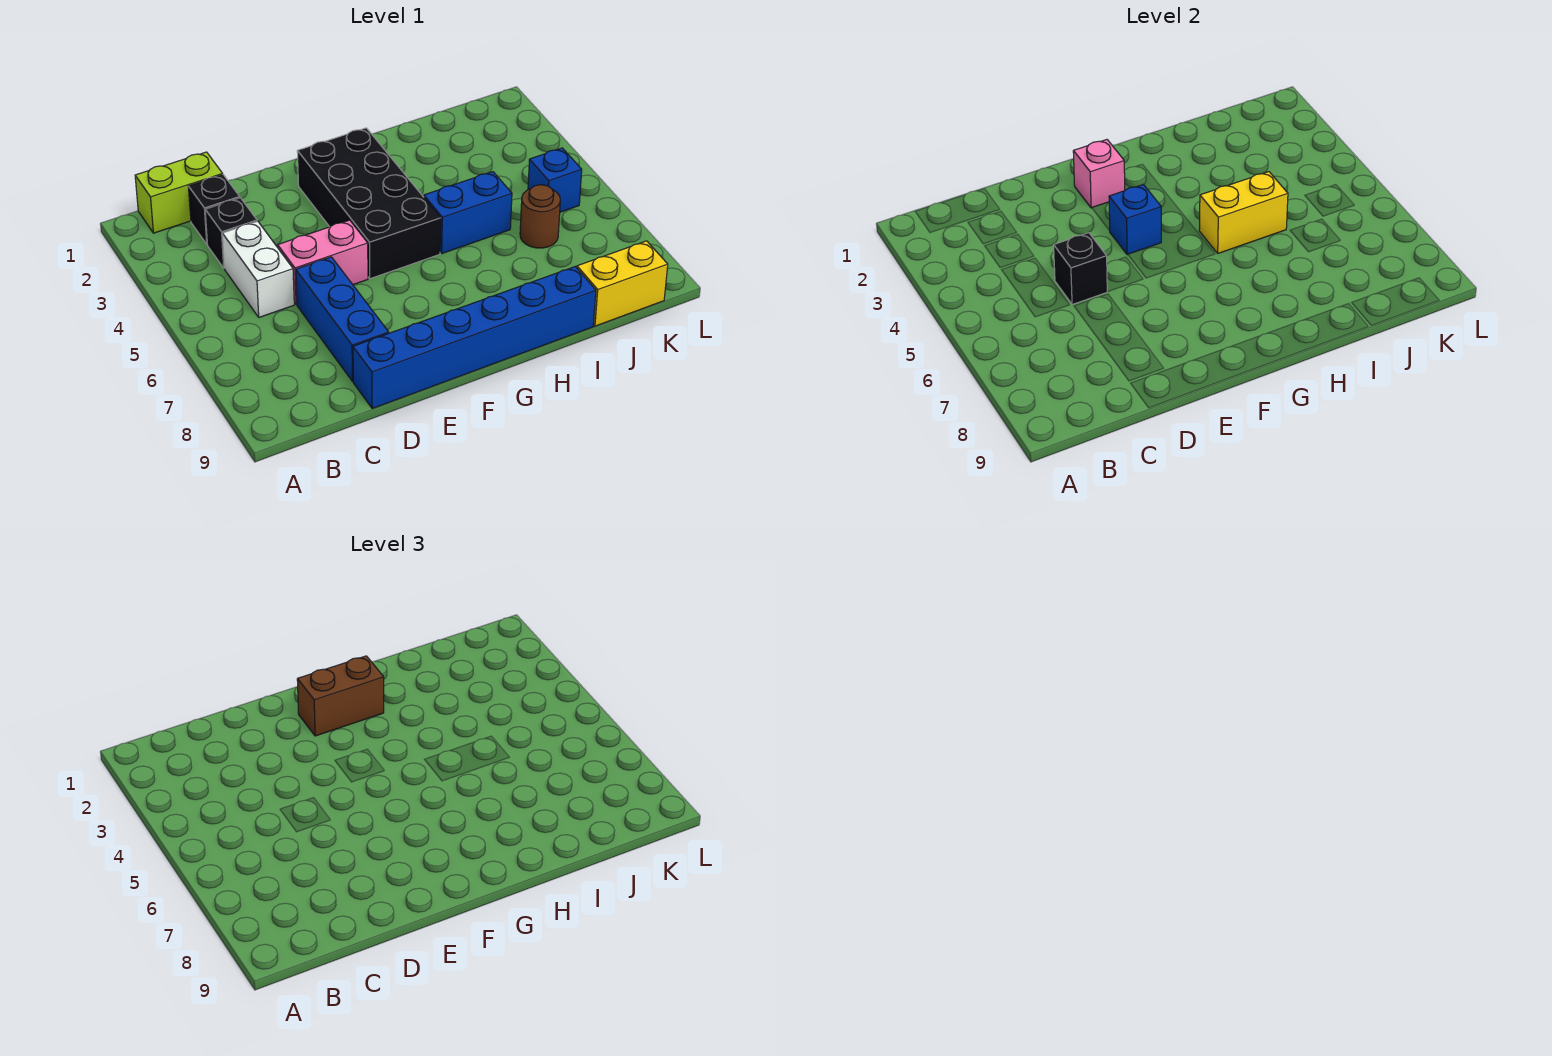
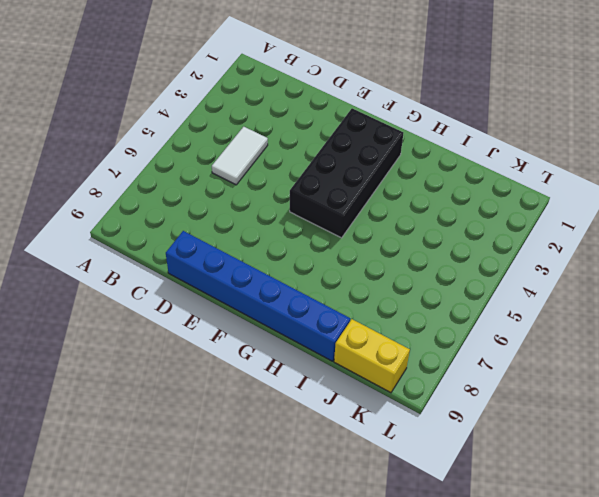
white 1x2 tile [212,127,268,185] -> white 1x2 brick [222,221,294,317]
none -> lime 1x2 brick [135,152,223,233]
none -> black 1x1 brick [188,175,240,244]
none -> black 1x1 brick [205,198,257,268]

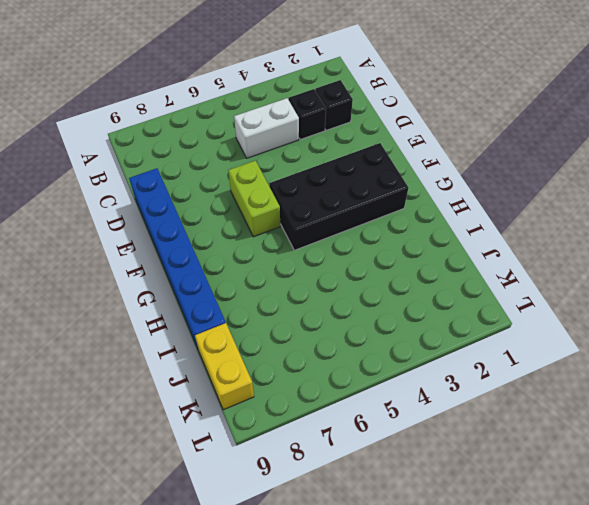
lime 1x2 brick [228,161,280,237] -> lime 1x2 brick moved to [135,152,223,233]
none -> pink 1x2 brick [278,220,368,305]
none -> blue 1x3 brick [296,257,389,381]
none -> blue 1x2 brick [424,172,512,253]

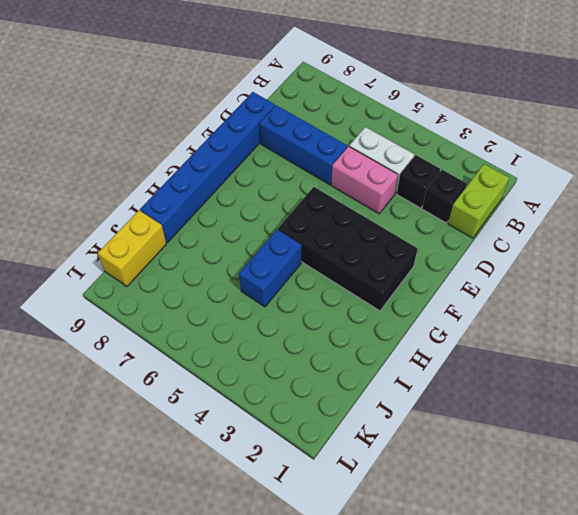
pink 1x2 brick [331,146,398,214] -> pink 1x2 brick turned to [278,220,368,305]
none -> brown 1x1 round brick [520,185,560,248]
none -> blue 1x1 brick [528,148,582,212]
none -> black 1x1 brick [1054,233,1108,305]

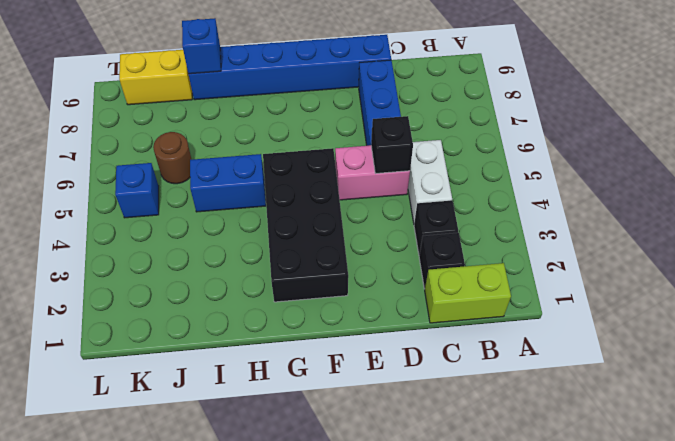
blue 1x1 brick [182,18,221,74] -> blue 1x1 brick moved to [1109,184,1161,255]
none -> pink 1x1 brick [1073,140,1125,208]
none -> yellow 1x2 brick [1199,172,1288,253]
none -> brown 1x2 brick [297,656,384,736]

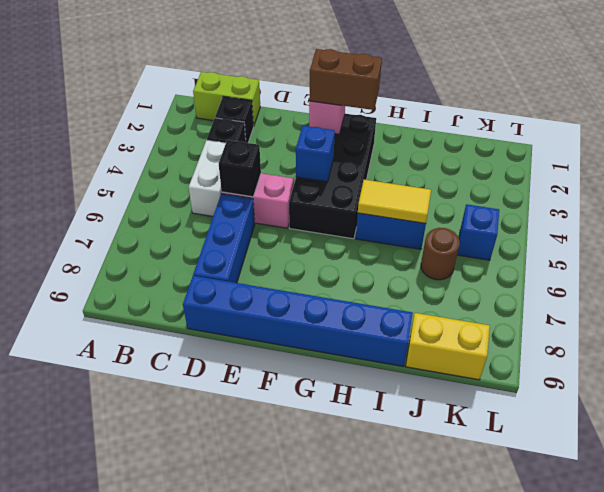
yellow 1x2 tile [358,180,431,224] -> yellow 1x2 brick [1199,172,1288,253]

